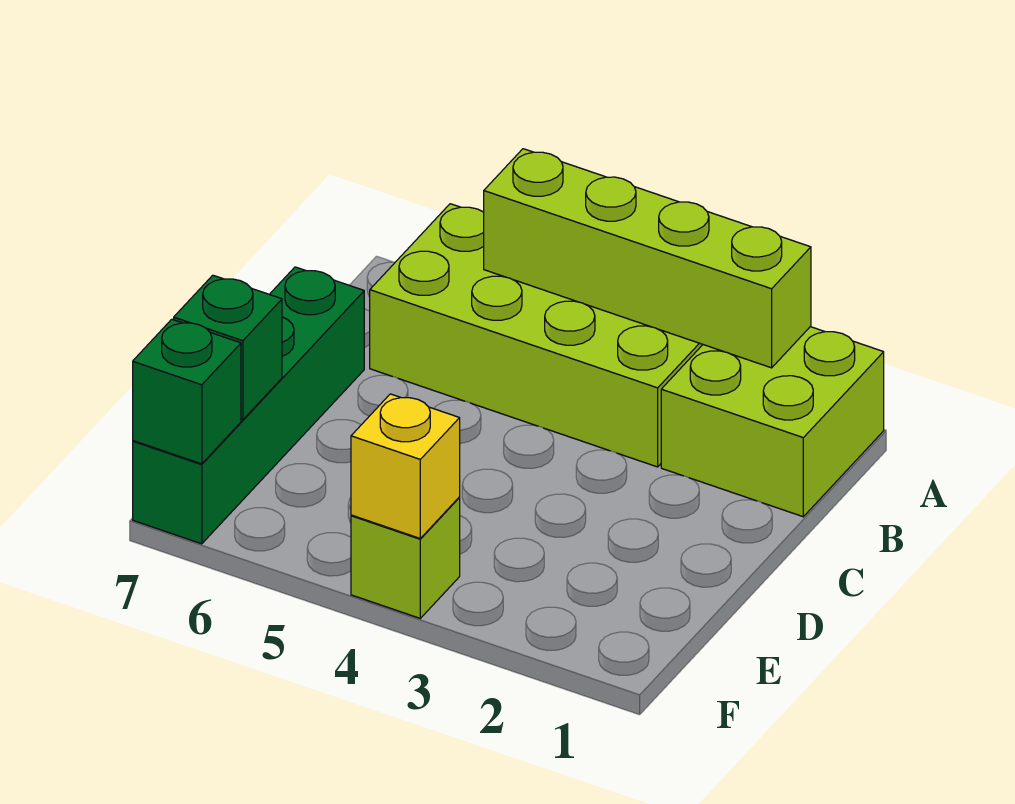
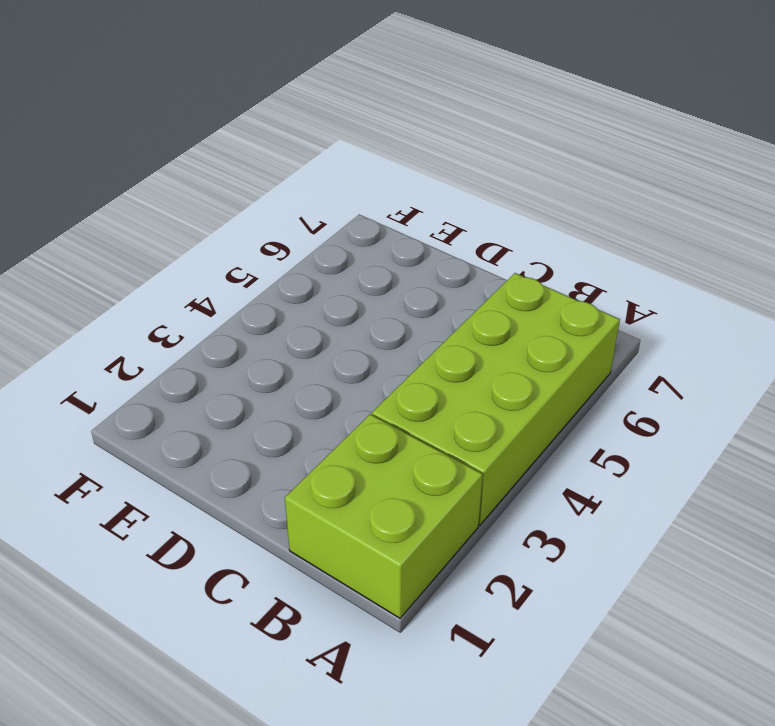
none -> green 1x4 brick [133,267,364,544]
none -> lime 1x1 brick [351,498,460,618]

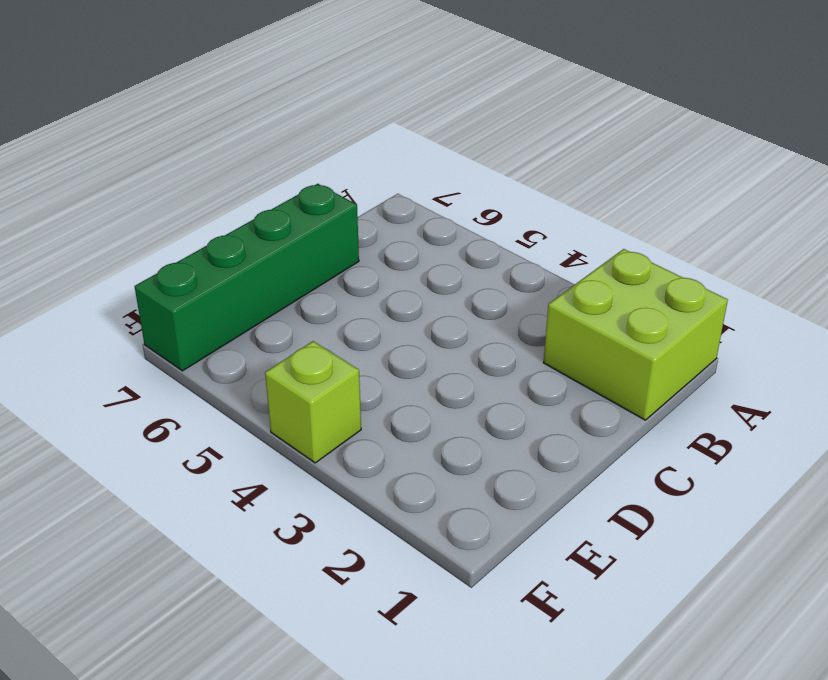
none -> lime 2x4 brick [370,204,703,467]
none -> lime 1x4 brick [484,149,811,368]

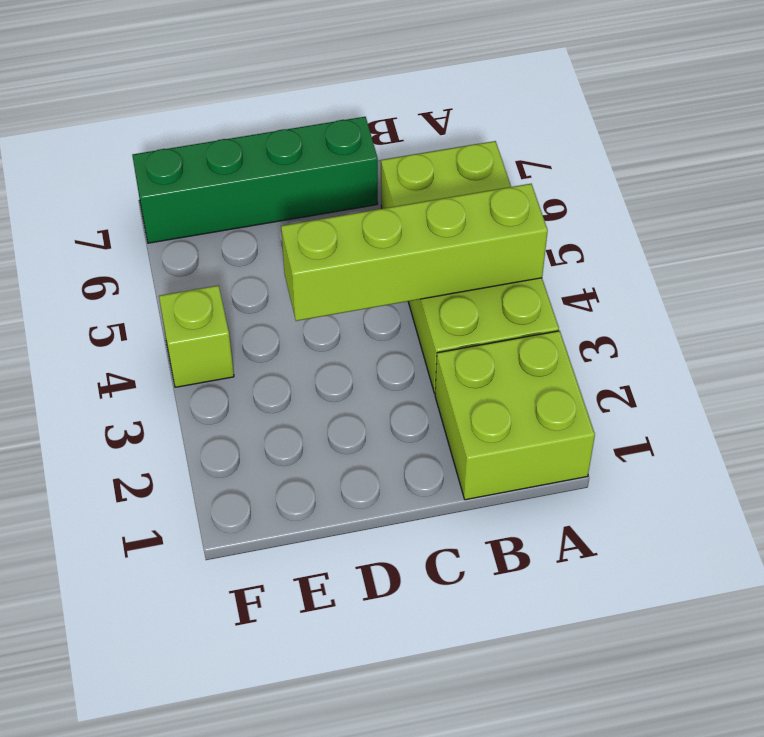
lime 1x4 brick [281,184,548,321] -> lime 1x4 brick turned to [484,149,811,368]
none -> green 1x1 brick [174,275,282,420]
none -> yellow 1x1 brick [351,394,460,538]

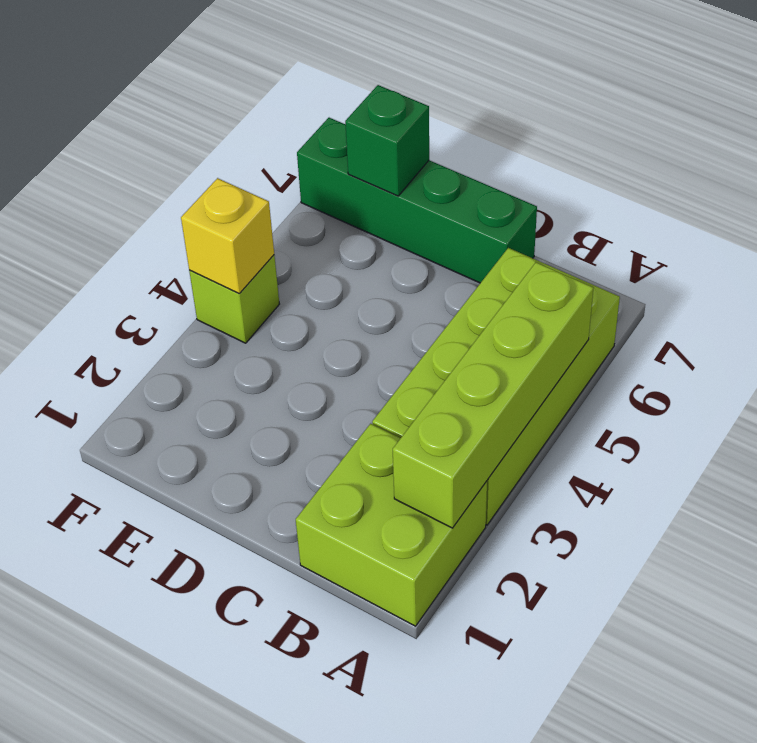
none -> green 1x1 brick [133,319,241,464]

